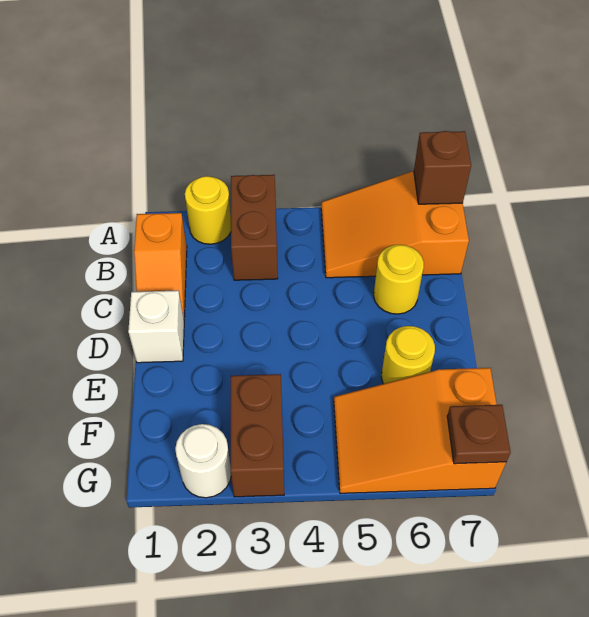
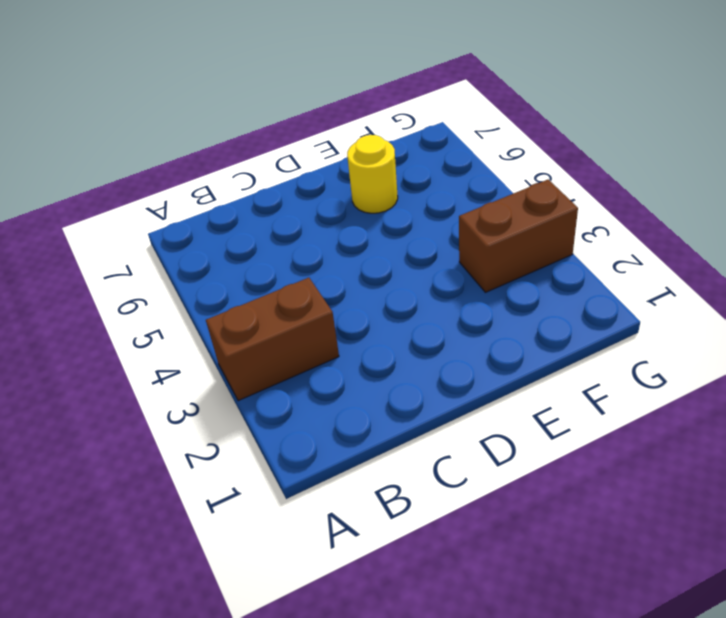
none -> yellow 1x1 round brick [185,176,231,244]
none -> orange 2x3 slope [321,171,469,278]
none -> orange 1x2 slope [134,213,187,318]

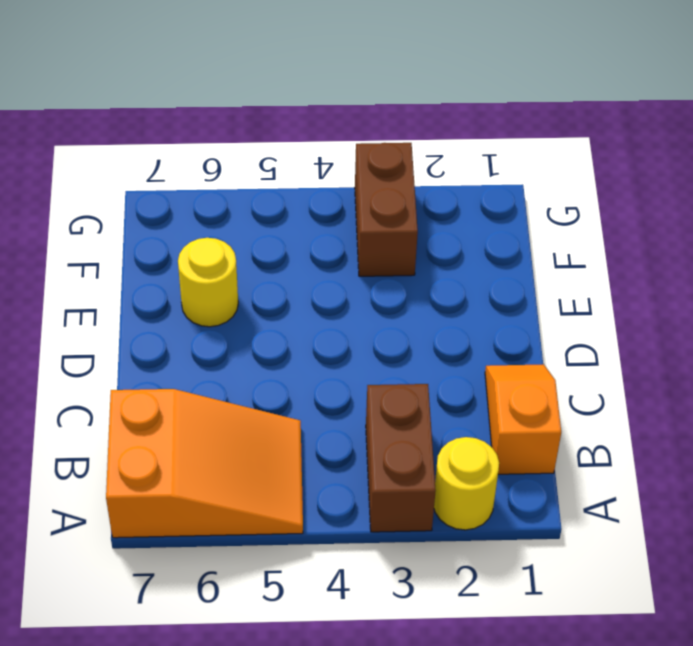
none -> yellow 1x1 round brick [374,245,424,314]
none -> white 1x1 brick [128,290,184,363]
none -> orange 2x3 slope [334,368,506,493]

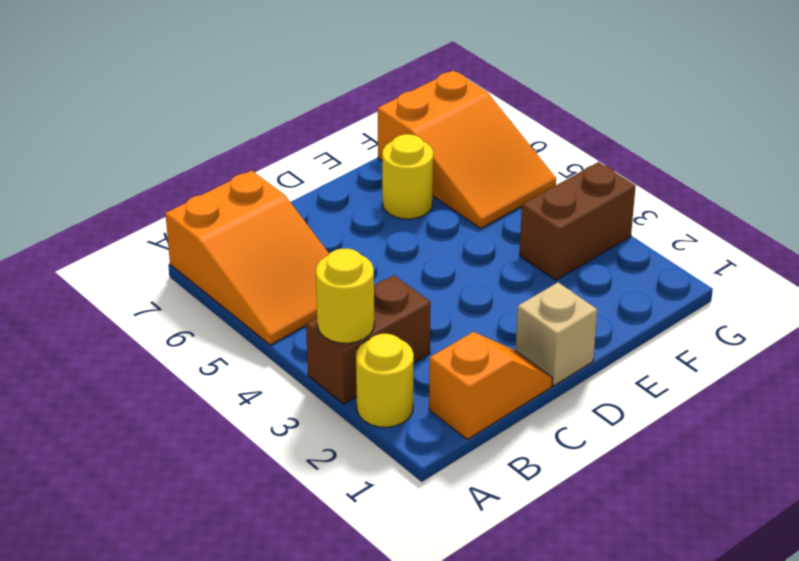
yellow 1x1 round brick [316,249,374,343] -> yellow 1x1 round brick moved to [374,245,424,314]
tan 1x1 brick [516,282,597,386] -> white 1x1 brick [128,290,184,363]
none -> white 1x1 round brick [175,424,231,498]
none -> brown 1x1 brick [414,131,471,204]
none -> brown 1x1 plate [447,405,511,464]

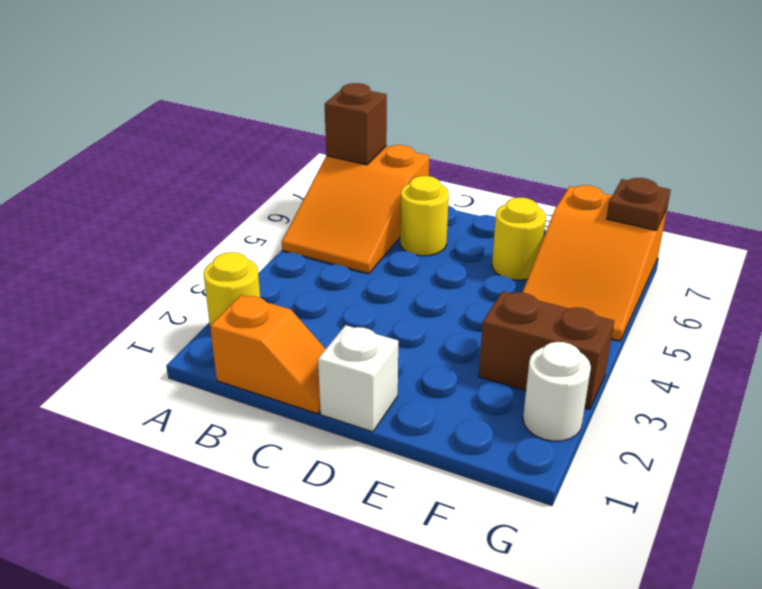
none -> brown 1x2 brick [231,175,278,280]

